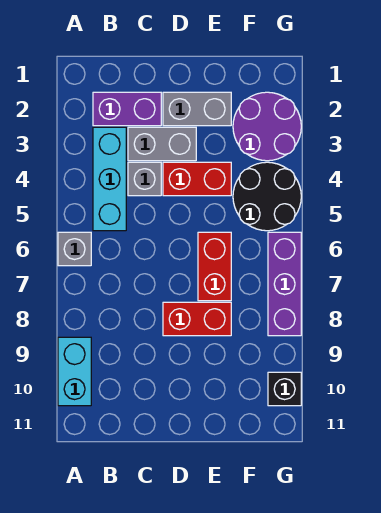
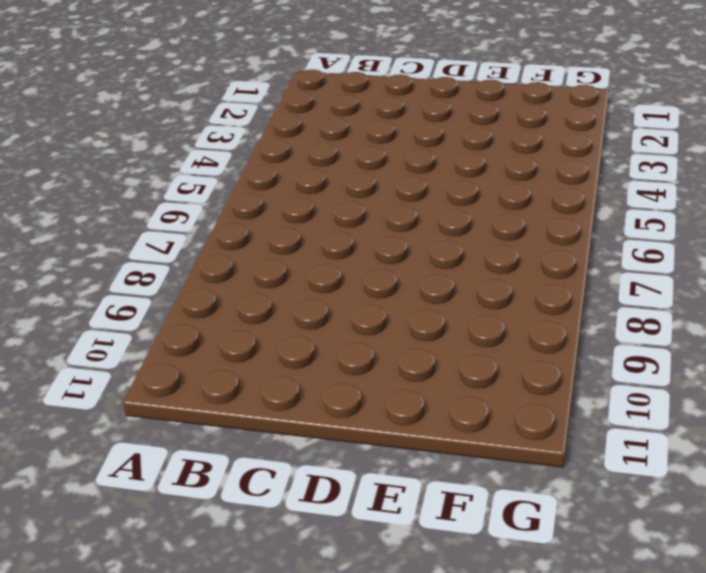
none -> grey 1x1 brick [58,232,91,266]
none -> cyan 1x2 brick [58,337,91,406]
none -> purple 1x2 brick [93,92,161,126]

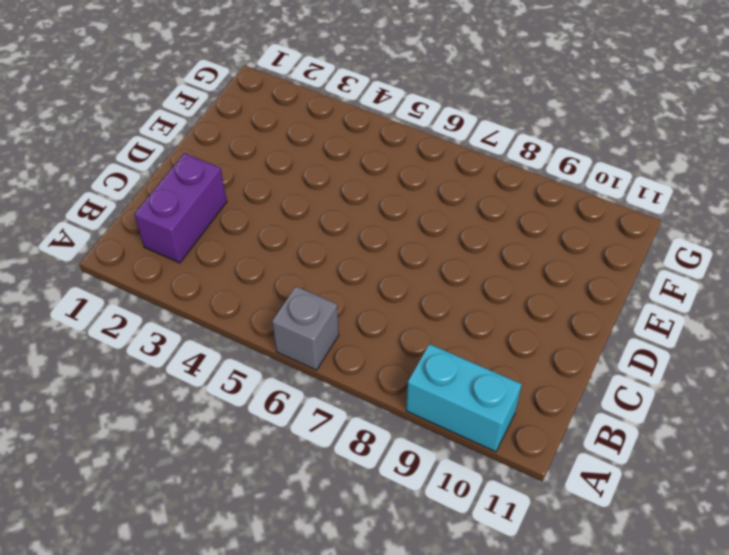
none -> cyan 1x3 brick [93,127,126,231]
none -> grey 1x2 brick [128,127,196,161]
none -> grey 1x1 brick [128,162,161,196]

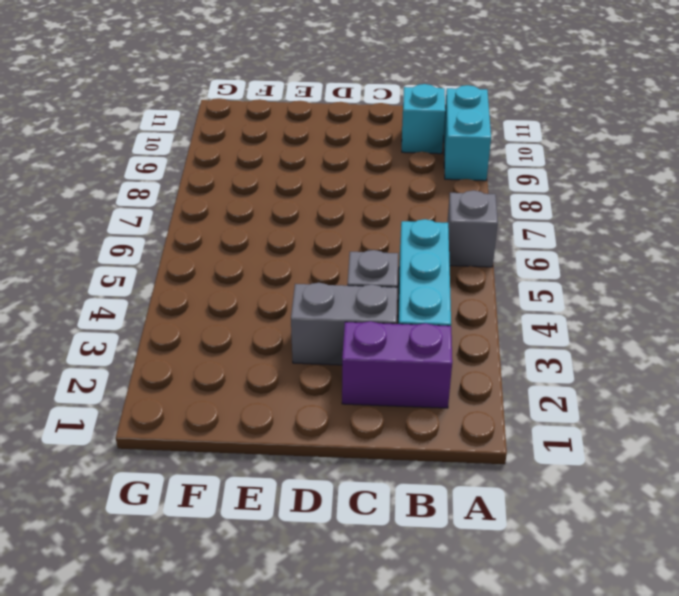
cyan 1x1 brick [402,84,445,154] -> none
none -> grey 1x2 brick [163,92,231,126]
none -> red 1x2 brick [163,162,231,196]
none -> red 1x2 brick [163,302,231,336]

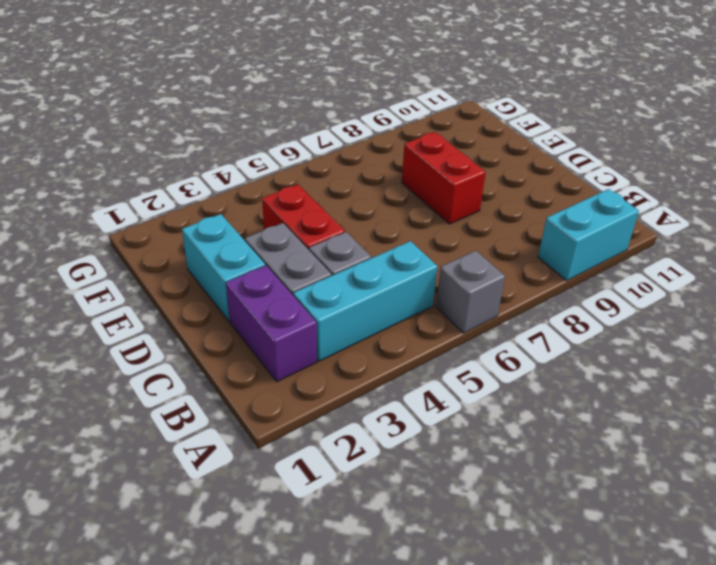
cyan 1x2 brick [182,214,265,321] -> grey 1x2 brick [163,92,231,126]
none -> red 1x2 brick [198,232,231,301]
none -> purple 2x2 round brick [233,92,301,161]
none -> black 2x2 round brick [233,162,301,231]

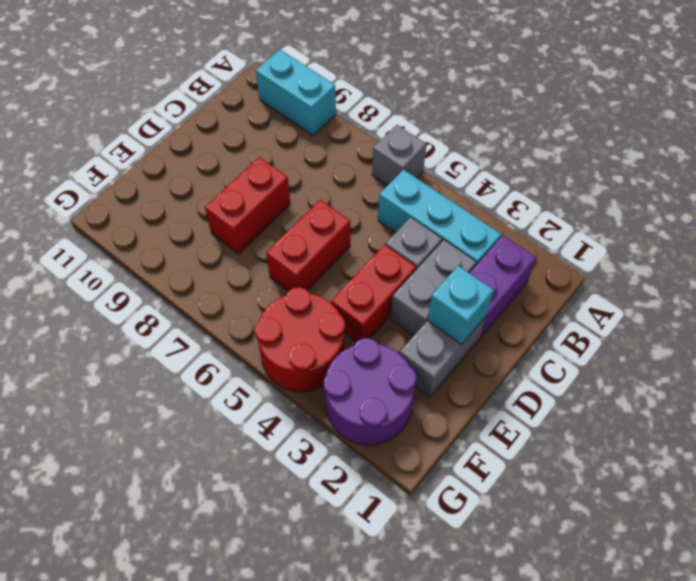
cyan 1x1 brick [428,266,494,345] -> none
red 1x2 brick [266,200,350,291] -> red 1x2 brick turned to [198,232,231,301]
red 2x2 round brick [255,287,345,392] -> black 2x2 round brick [233,162,301,231]
none -> purple 1x3 brick [268,232,301,336]
none -> black 1x1 brick [268,372,301,406]

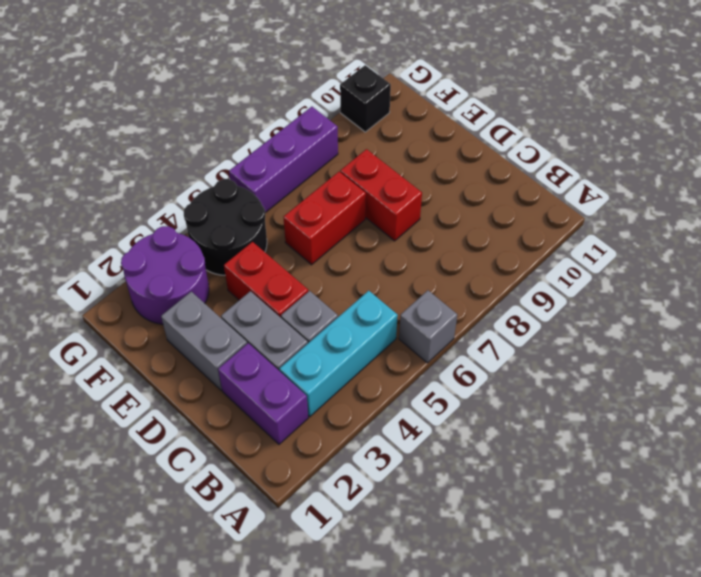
none -> cyan 1x2 brick [58,337,91,406]

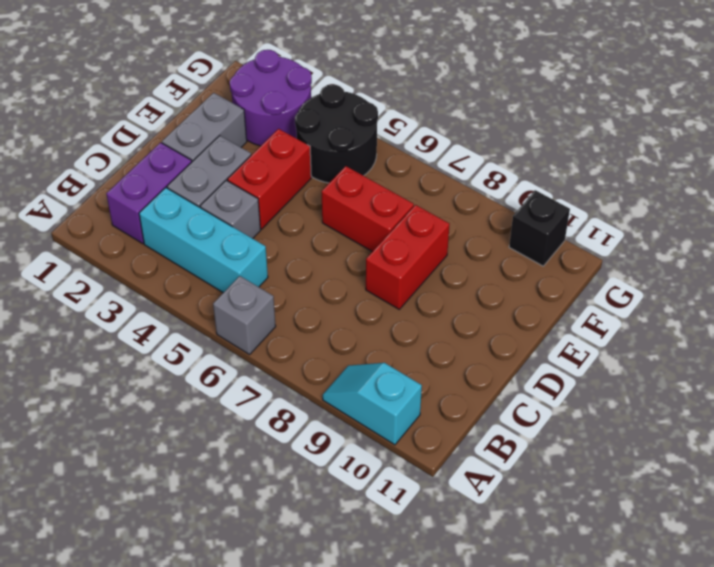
cyan 1x2 slope [323,363,422,445] -> cyan 1x2 brick [58,337,91,406]
none -> purple 1x3 brick [268,232,301,336]

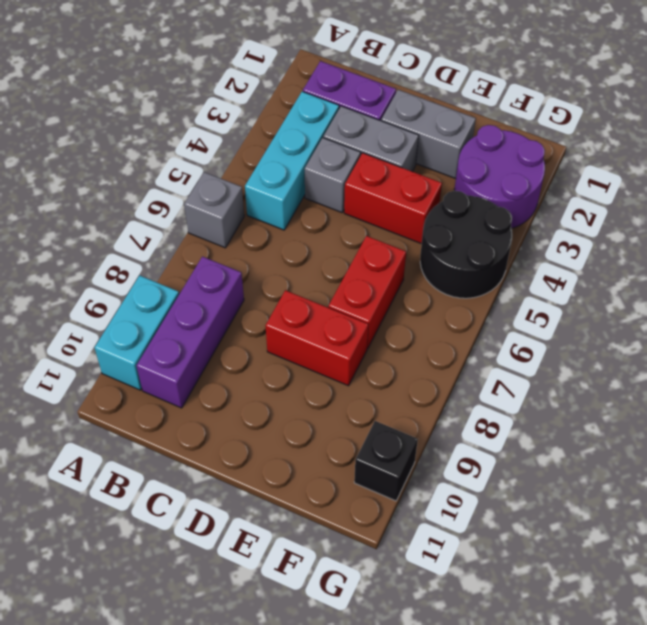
purple 1x3 brick [137,257,244,408] -> purple 1x3 brick moved to [268,232,301,336]

